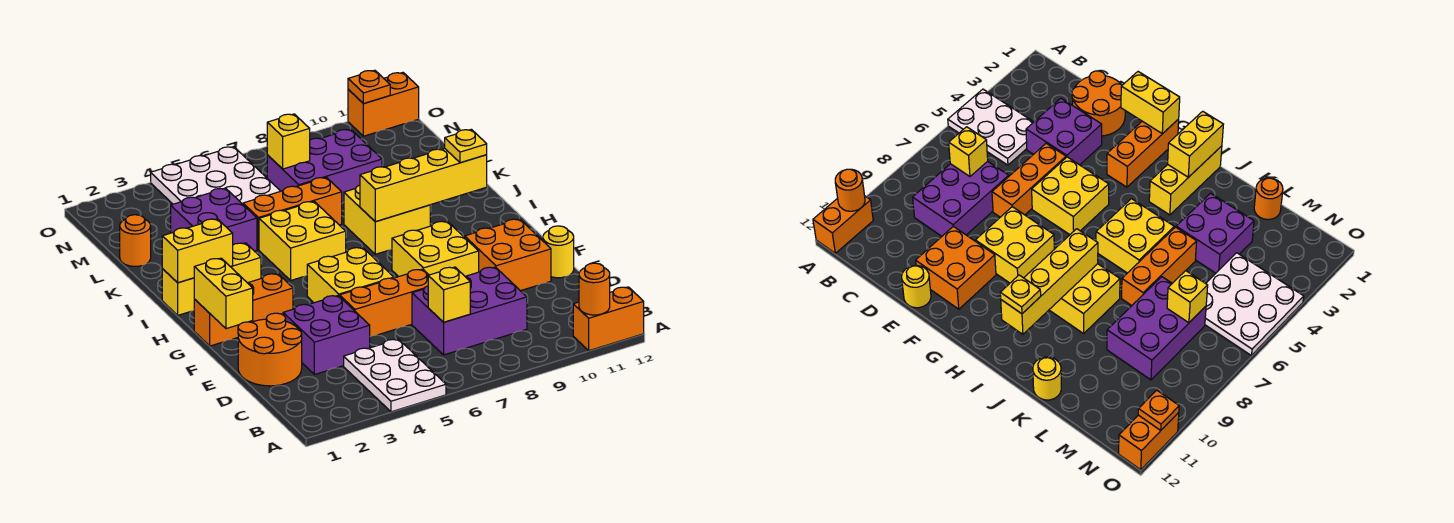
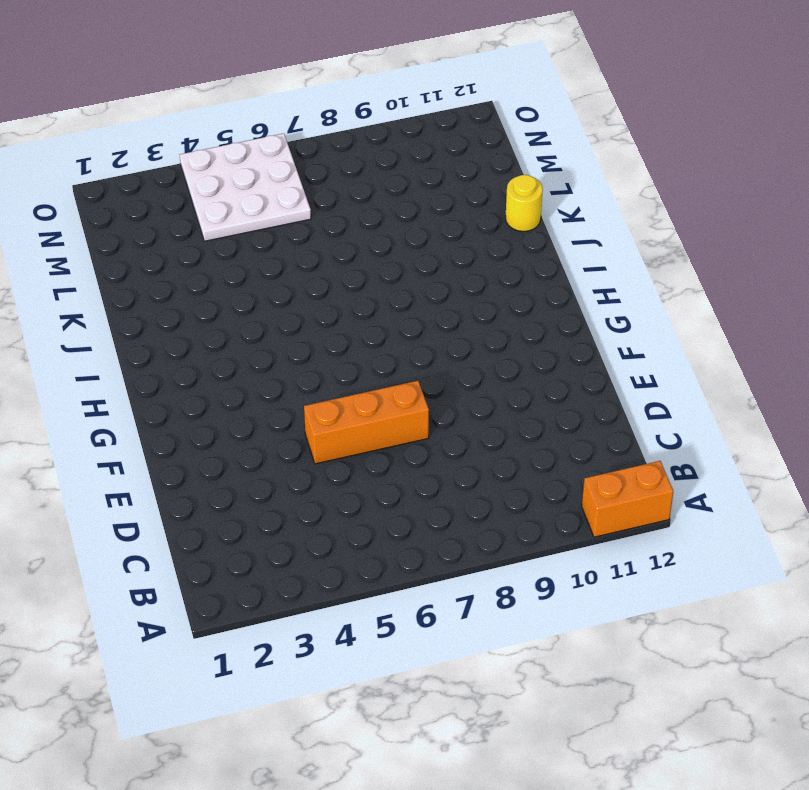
none -> white 2x3 plate [344,339,446,412]
none -> purple 2x3 brick [412,267,527,355]
none -> orange 2x2 round brick [238,313,302,386]

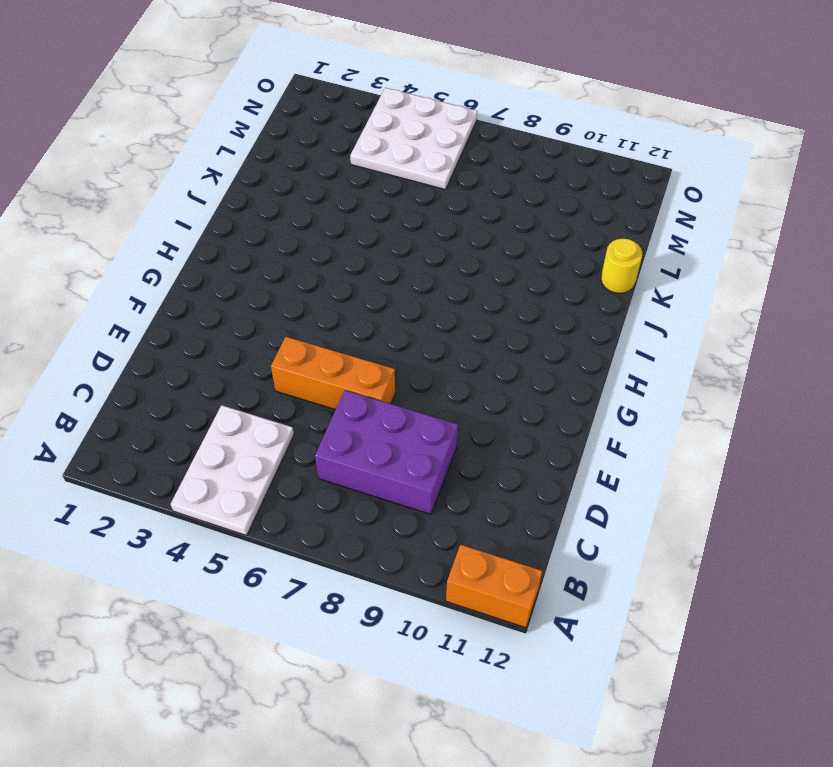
none -> orange 2x2 round brick [238,313,302,386]
none -> purple 2x2 brick [283,296,370,375]
none -> orange 2x2 brick [465,219,551,291]

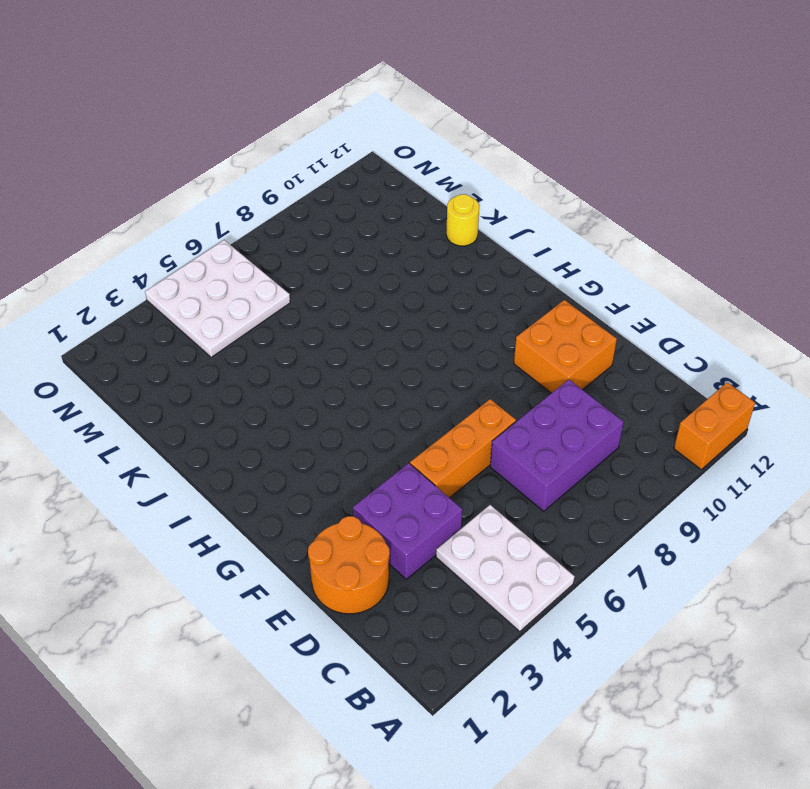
none -> yellow 1x1 round brick [543,226,574,278]
none -> yellow 2x2 brick [307,247,394,303]
none -> yellow 2x2 brick [392,221,479,277]

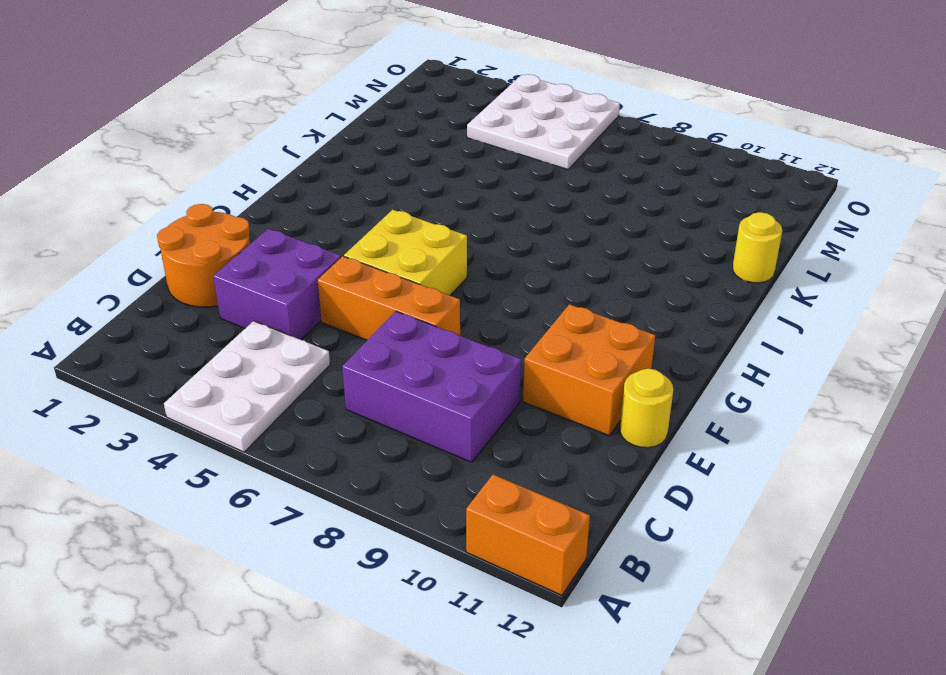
none -> yellow 2x2 brick [392,221,479,277]
none -> orange 1x3 brick [194,273,293,346]
none -> yellow 1x3 brick [162,243,261,315]

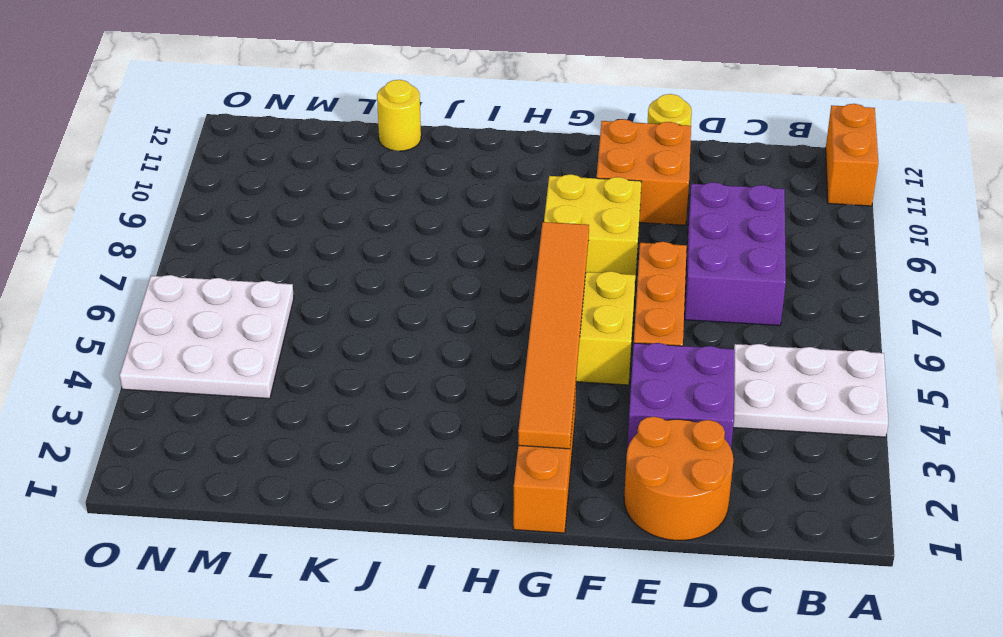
orange 1x6 tile [518,222,589,449] -> none
none -> yellow 1x3 brick [162,243,261,315]
none -> yellow 2x2 brick [259,202,346,280]
none -> yellow 2x2 brick [344,185,430,254]

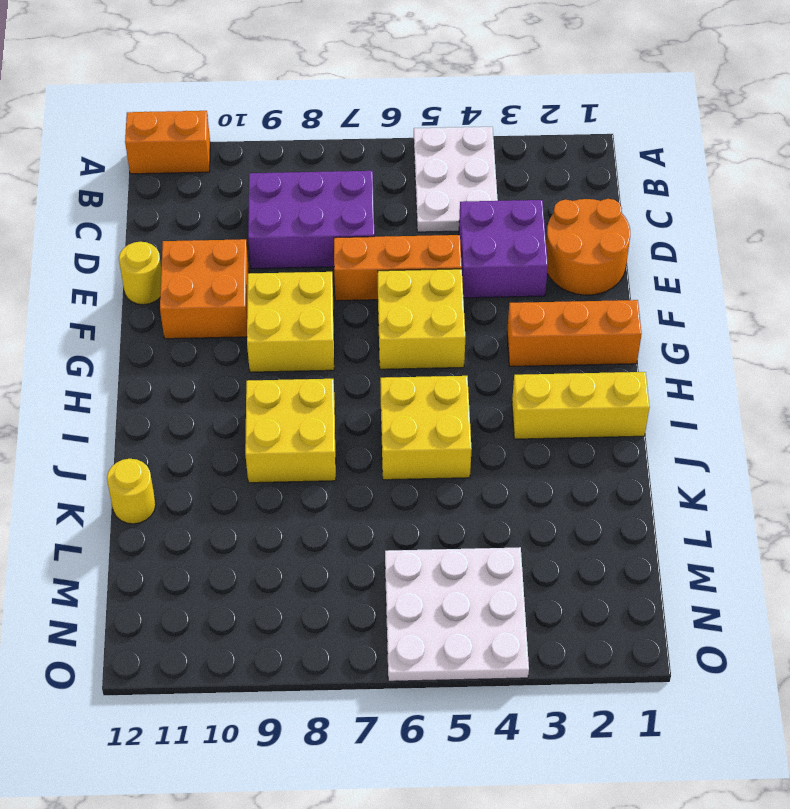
none -> purple 2x2 brick [171,188,257,251]
none -> orange 1x3 brick [243,177,342,250]
none -> orange 1x1 round brick [120,215,151,266]

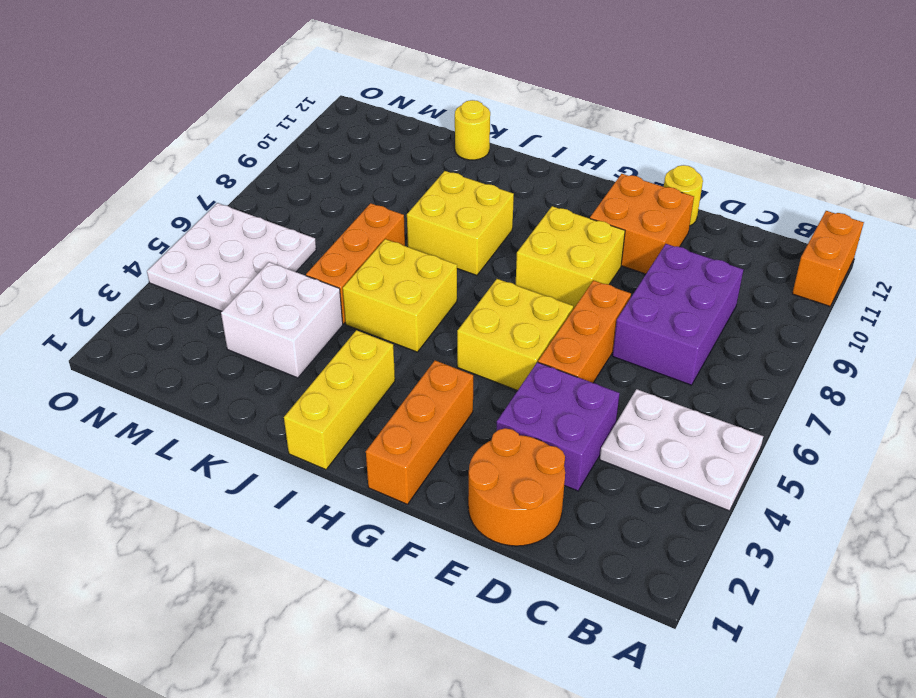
white 2x2 brick [221,262,343,378] -> purple 2x2 brick [171,188,257,251]
none -> orange 1x1 round brick [120,215,151,266]
none -> purple 2x3 brick [267,129,382,203]
none -> orange 1x2 brick [348,73,419,136]

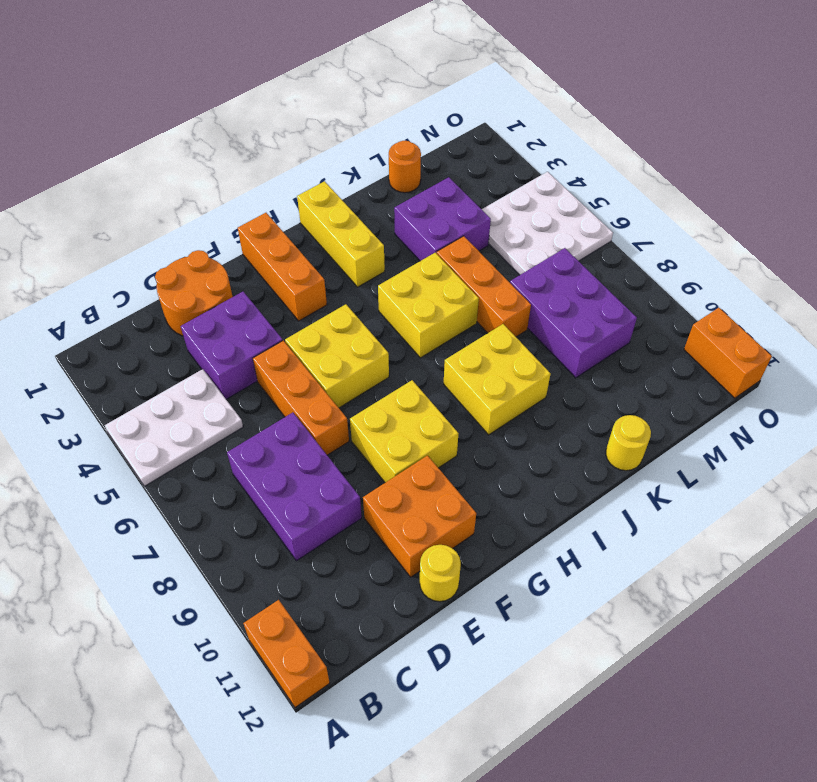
none -> orange 1x1 round brick [579,263,610,315]
none -> yellow 1x1 brick [428,267,470,322]
none -> yellow 1x2 brick [194,258,253,329]

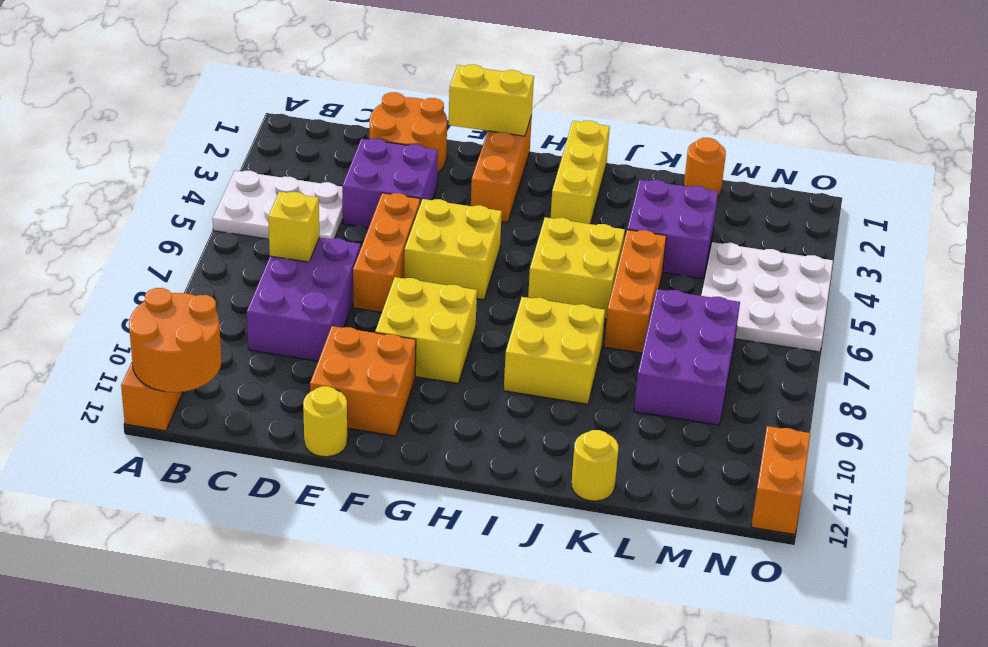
orange 2x2 round brick [129,288,221,392] -> orange 1x1 round brick [579,263,610,315]
none -> yellow 1x2 brick [162,219,233,283]
none -> yellow 1x4 brick [360,149,487,222]
none -> yellow 1x1 brick [267,114,310,169]

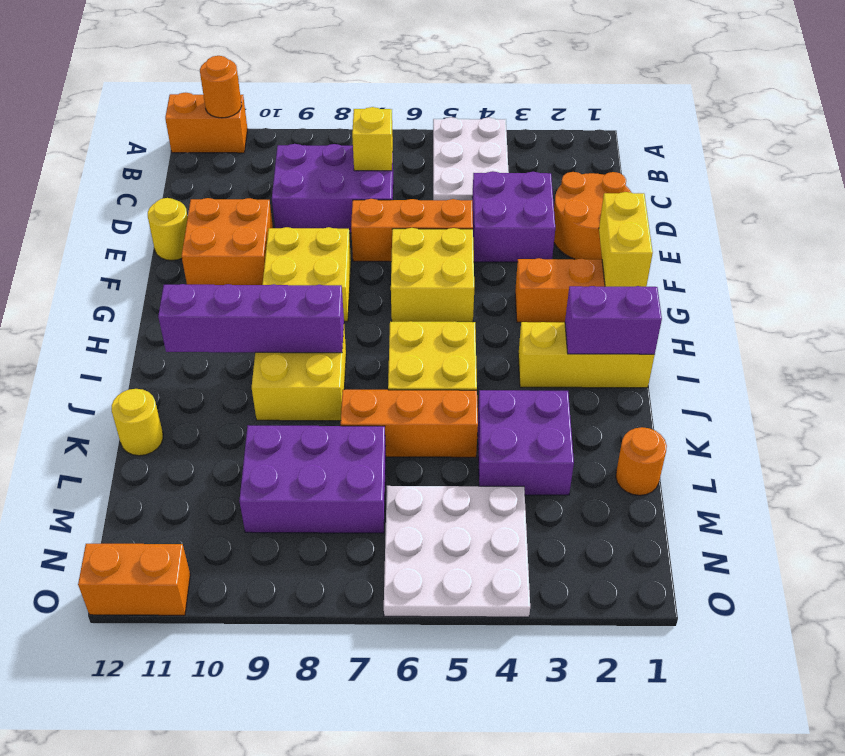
purple 1x2 brick [565,286,662,354] -> yellow 1x2 brick [162,219,233,283]
purple 1x4 brick [158,284,344,353] -> yellow 1x4 brick [360,149,487,222]
none -> yellow 1x1 brick [267,114,310,169]
none -> orange 1x1 plate [348,70,390,104]
none -> yellow 1x1 plate [445,129,487,163]

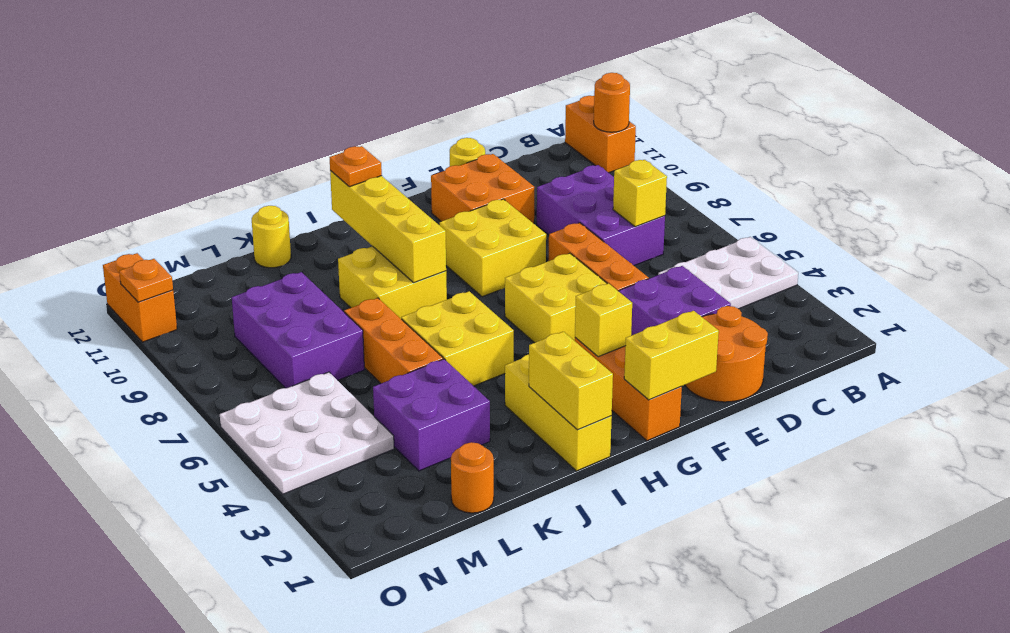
yellow 1x1 brick [575,283,632,357] -> yellow 1x1 brick moved to [267,114,310,169]
orange 1x1 plate [329,146,382,187] -> yellow 1x1 plate [445,129,487,163]

